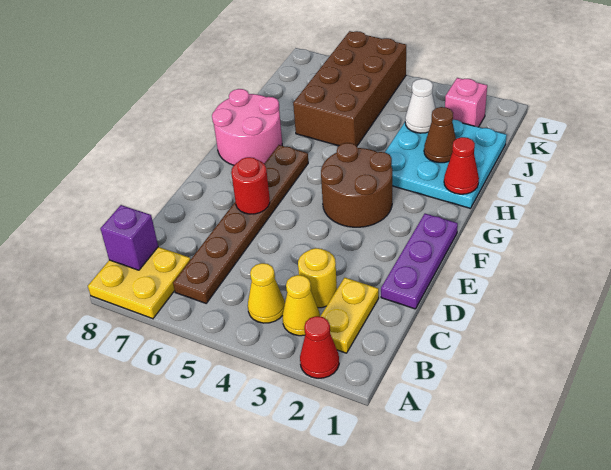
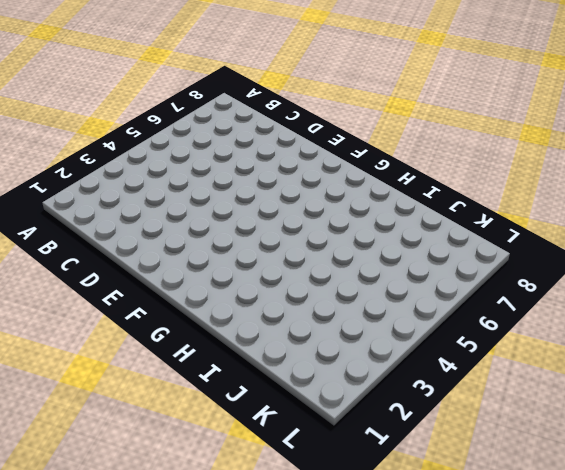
none -> red 1x1 cone [300,316,339,378]
none -> yellow 2x2 plate [88,247,191,319]
none -> yellow 1x2 plate [320,278,379,353]

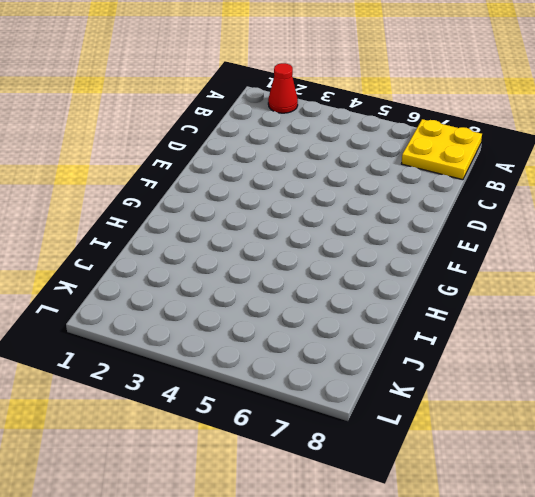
none -> yellow 1x2 plate [320,278,379,353]
none -> yellow 1x1 cone [283,275,320,336]
none -> yellow 1x1 cone [248,263,285,323]

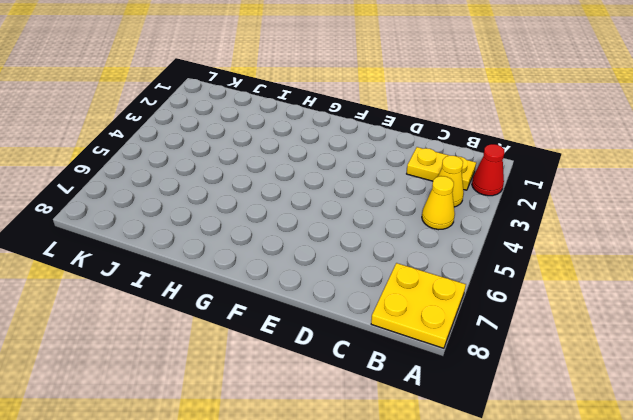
none -> brown 1x6 plate [173,145,308,303]
none -> yellow 1x1 round brick [298,248,337,308]
none -> purple 1x3 plate [381,214,458,309]

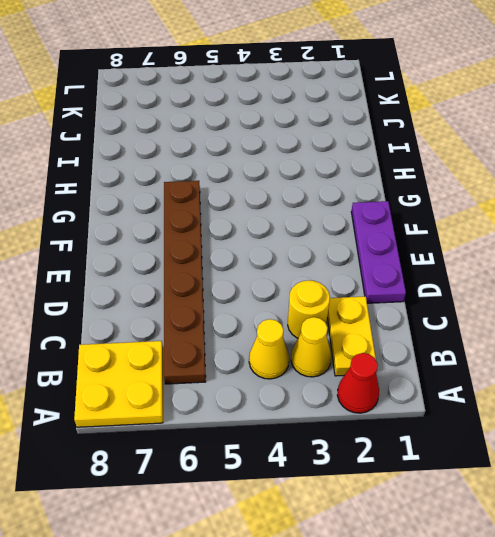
none -> brown 2x2 round brick [321,143,392,227]
none -> pink 2x2 round brick [212,89,282,165]
none -> cyan 3x3 plate [385,120,507,208]

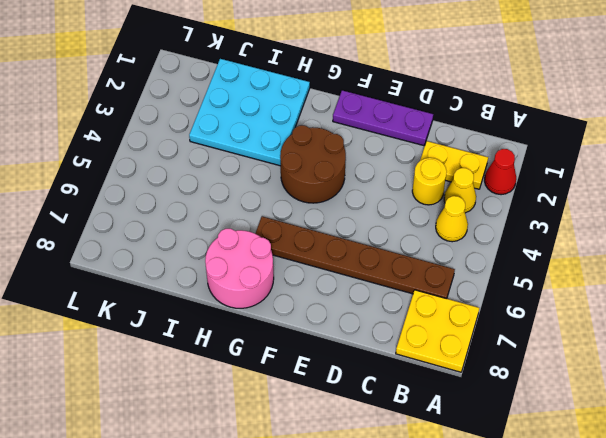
none -> brown 2x4 brick [293,31,406,146]
none -> pink 1x1 brick [445,78,487,127]
none -> purple 1x1 brick [101,205,158,270]

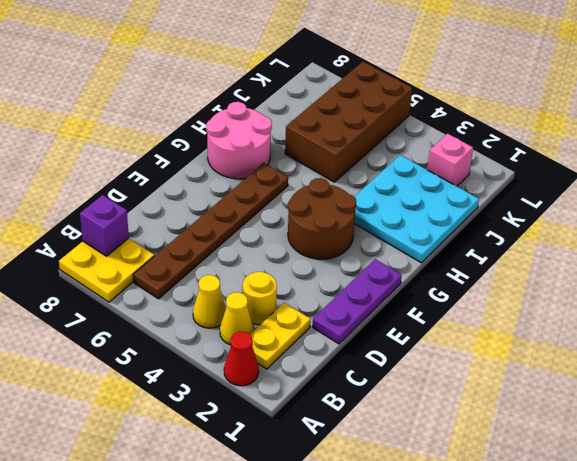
none -> red 1x1 round brick [231,157,270,214]
none -> red 1x1 cone [444,137,479,194]
none -> brown 1x1 cone [424,107,456,163]

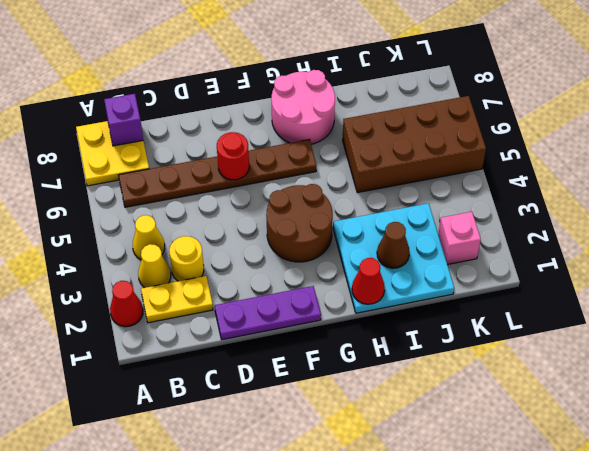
none -> white 1x1 cone [405,79,436,133]

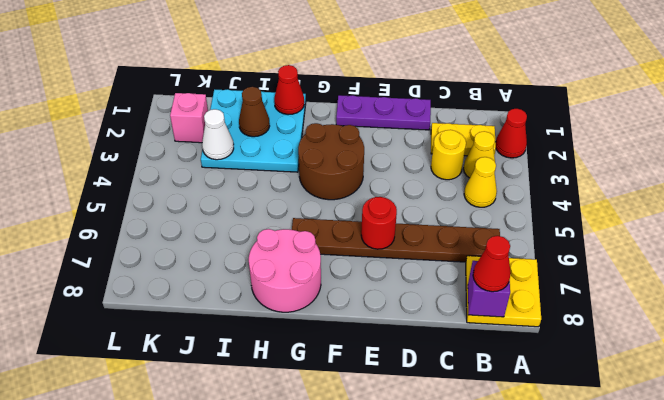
red 1x1 cone [473,236,511,292] -> none
none -> brown 2x4 brick [293,31,406,146]

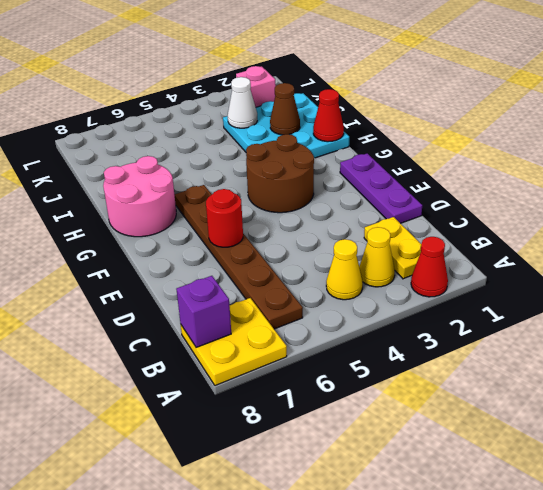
none -> yellow 1x1 round brick [298,248,337,308]
none -> brown 2x4 brick [293,31,406,146]

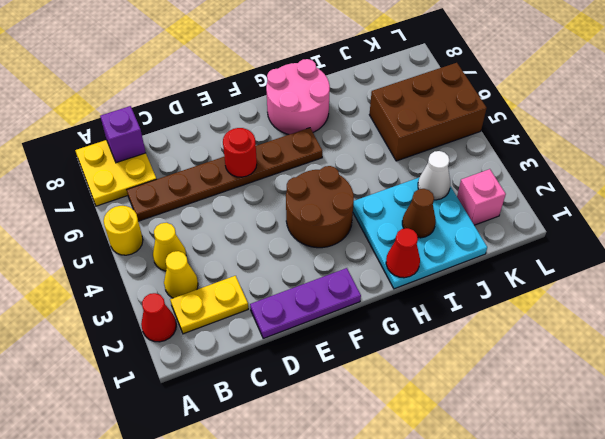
yellow 1x1 round brick [104,206,143,255] -> yellow 1x1 round brick moved to [298,248,337,308]
brown 2x3 brick [369,63,487,161] -> brown 2x4 brick [293,31,406,146]

